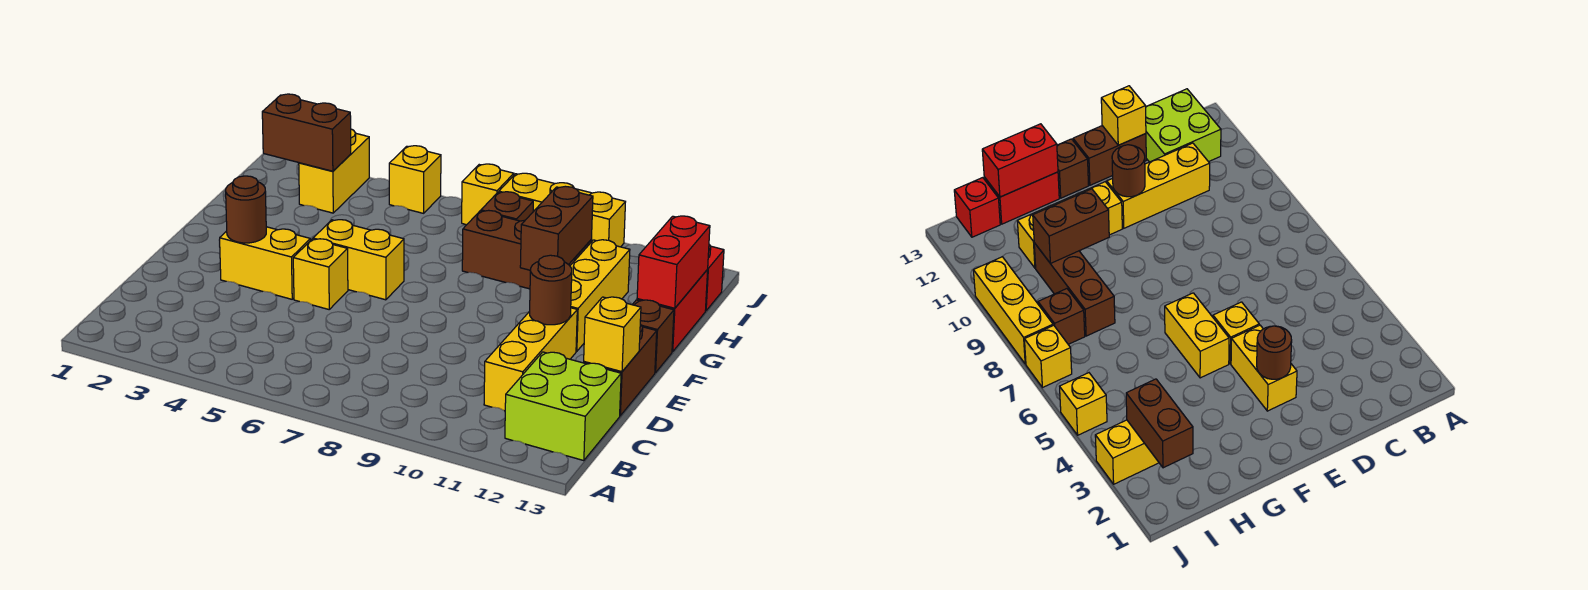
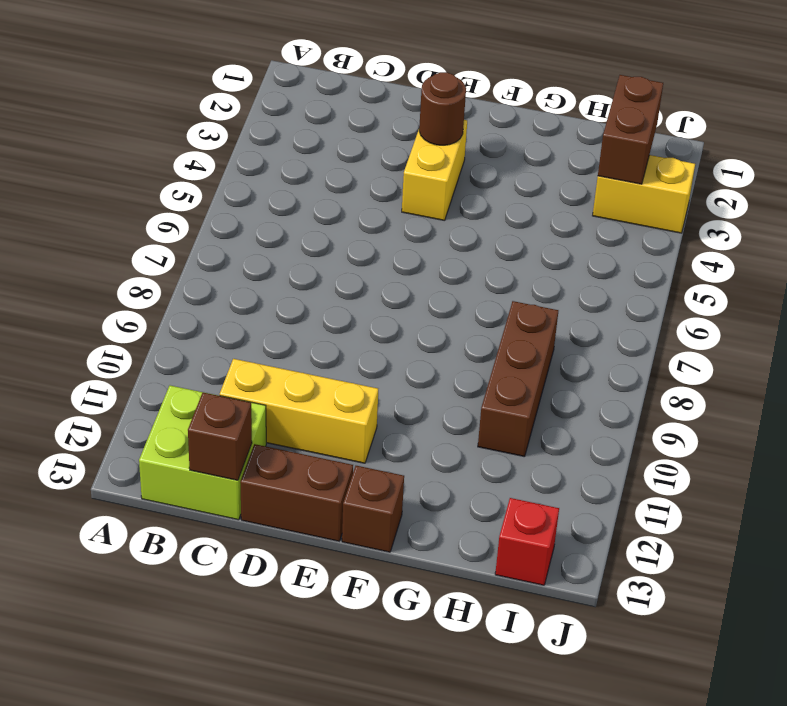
brown 1x1 brick [188,392,252,480] -> brown 1x1 brick moved to [481,192,533,221]
none -> yellow 1x1 brick [293,239,348,309]
none -> yellow 1x2 brick [313,220,404,300]
none -> yellow 1x3 brick [570,240,630,351]

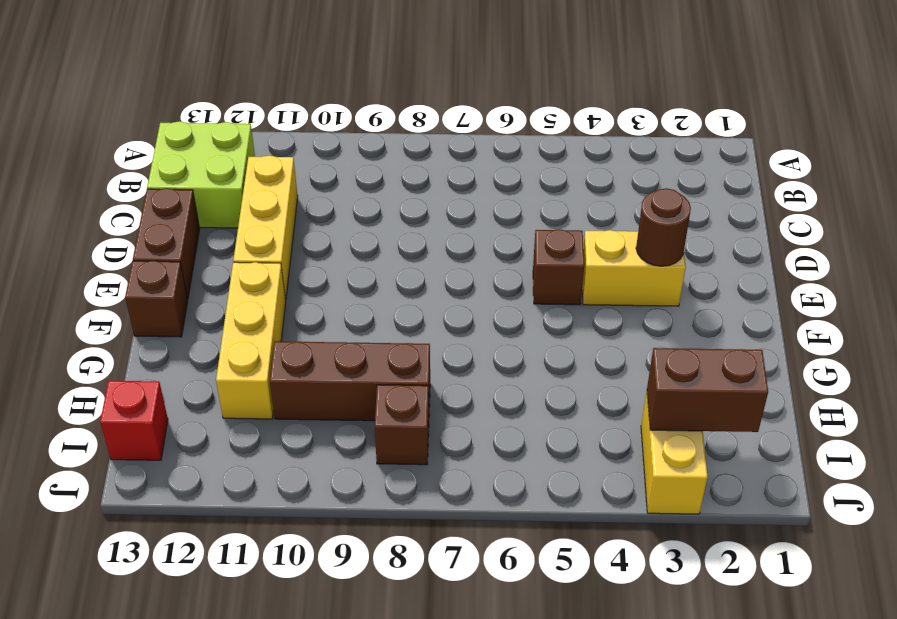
brown 1x1 brick [533,229,584,305] -> yellow 1x1 brick [293,239,348,309]
none -> yellow 1x2 brick [313,220,404,300]
none -> red 1x2 brick [637,270,708,352]
none -> yellow 1x1 brick [389,146,441,213]

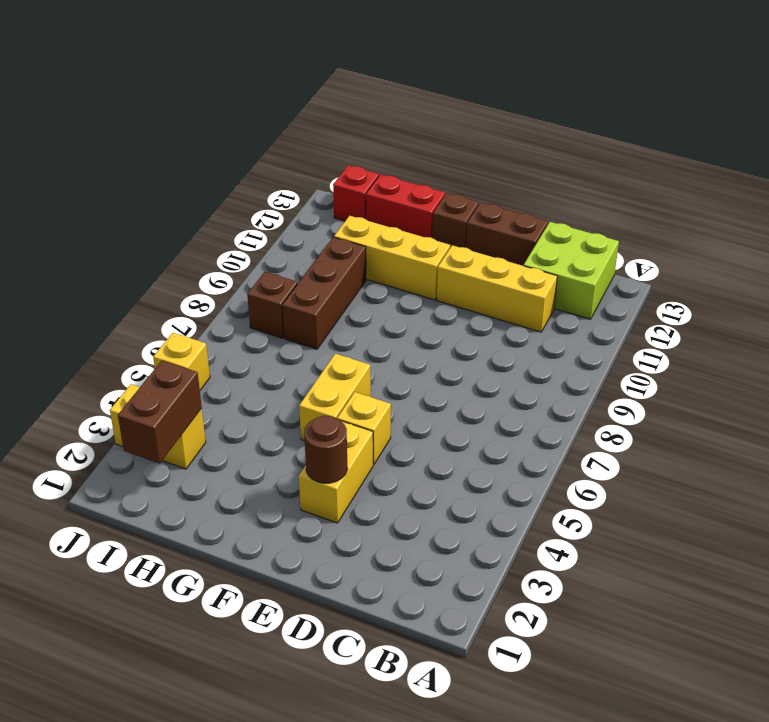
none -> yellow 1x1 brick [462,164,514,225]
none -> yellow 1x3 brick [499,173,625,247]
none -> yellow 1x1 brick [584,297,641,372]

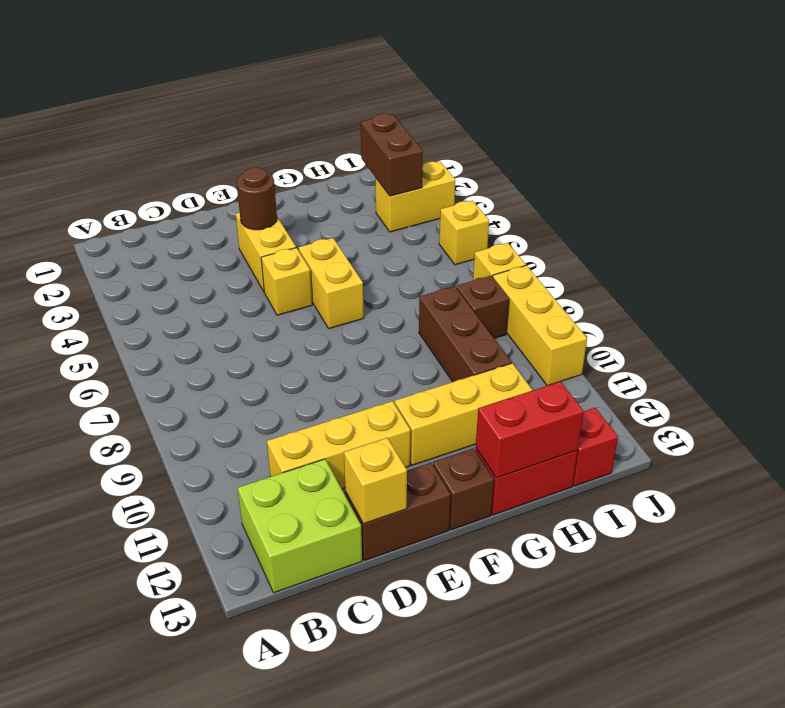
none -> brown 1x1 round brick [530,255,572,325]
none -> brown 1x2 brick [520,186,593,270]

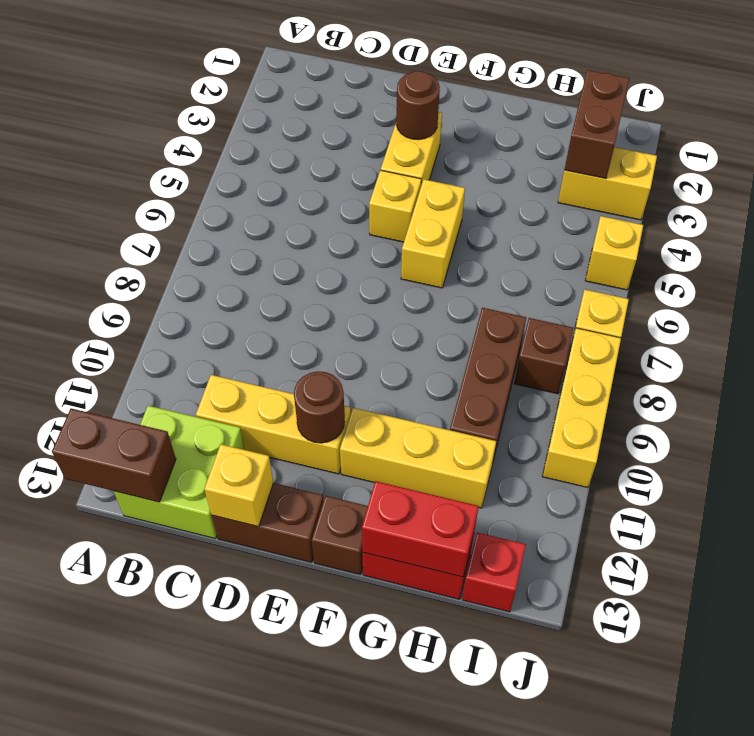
brown 1x2 brick [52,408,176,502] -> brown 1x2 brick moved to [520,186,593,270]

